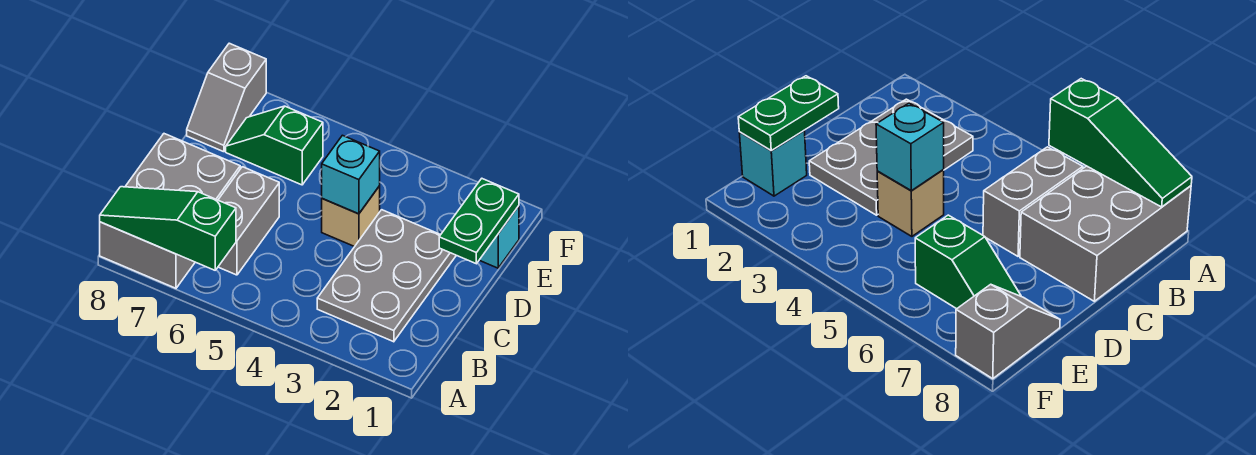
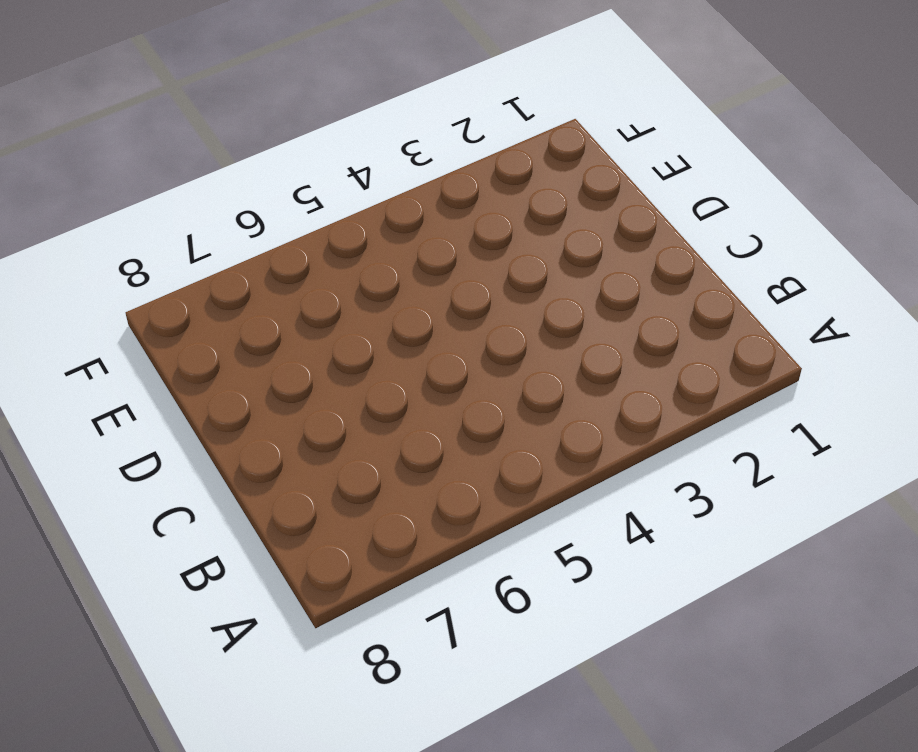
none -> grey 2x3 brick [100,134,240,288]
none -> grey 2x3 plate [317,210,456,342]

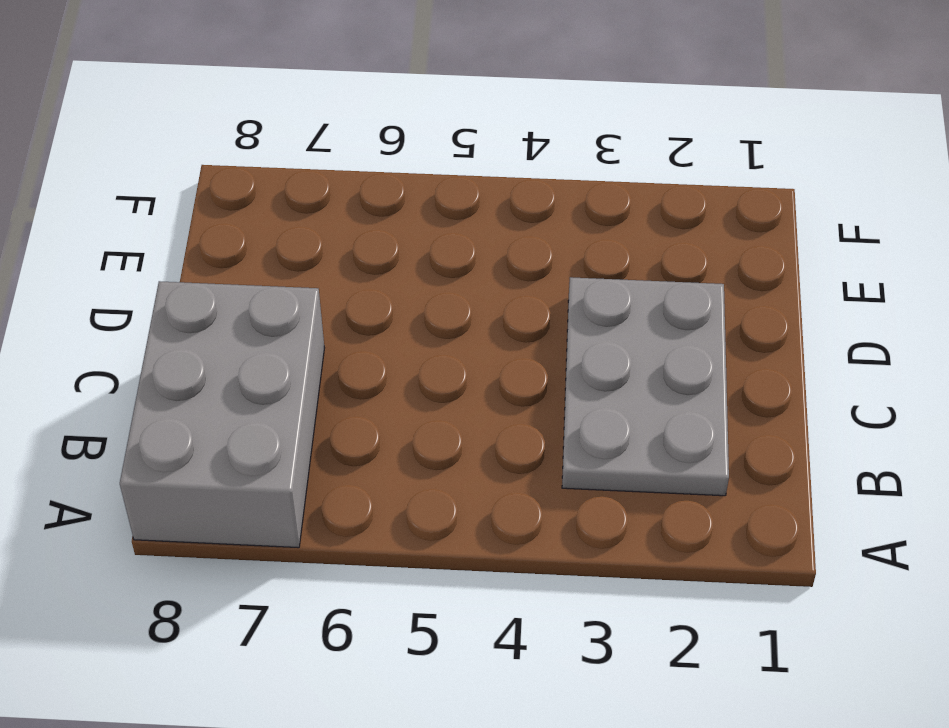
none -> grey 1x2 brick [218,167,279,275]
none -> tan 1x1 brick [322,186,380,247]

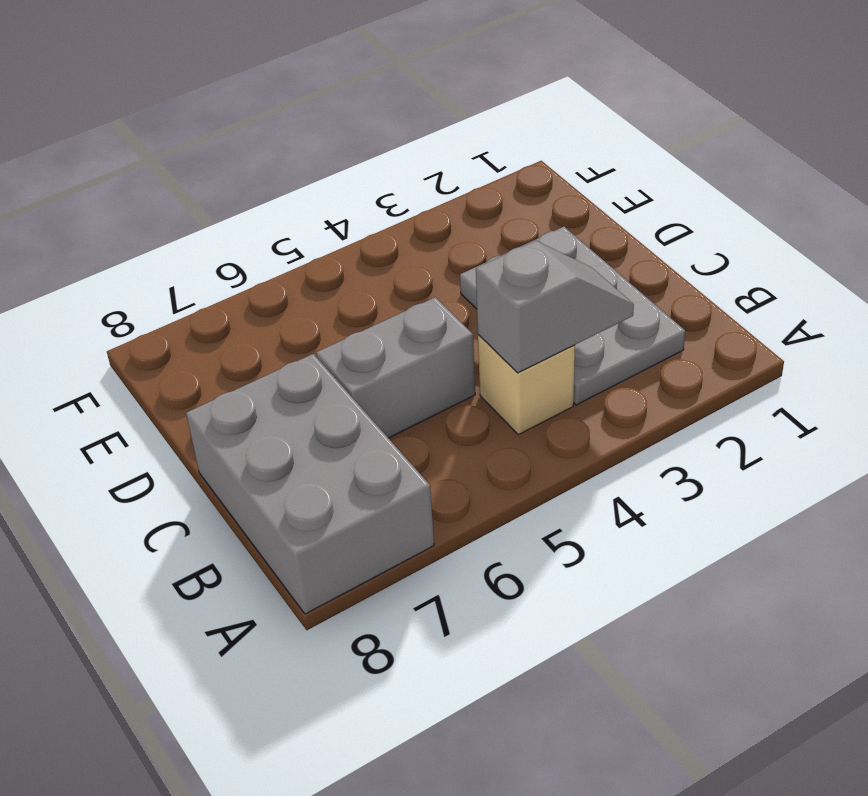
grey 1x2 slope [476,241,634,373] -> grey 1x2 slope turned to [187,43,266,152]
tan 1x1 brick [478,335,575,435] -> tan 1x1 brick moved to [322,186,380,247]
grey 1x2 brick [316,297,475,438] -> grey 1x2 brick turned to [218,167,279,275]
none -> cyan 1x1 brick [480,206,519,268]
none -> green 1x2 slope [226,106,323,185]

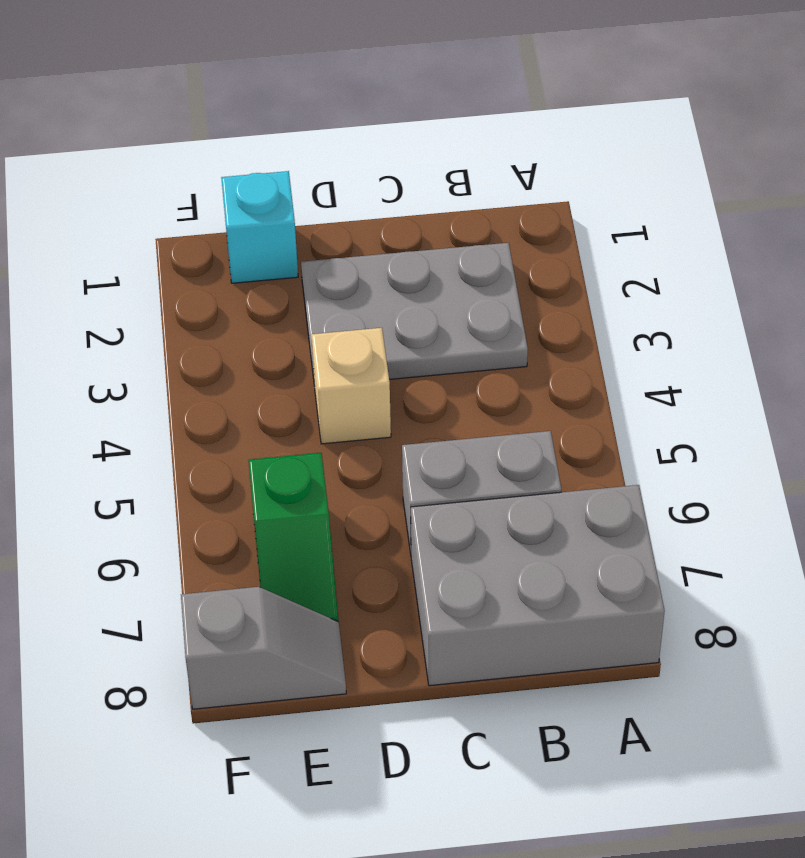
none -> green 1x3 slope [100,187,236,270]
none -> green 1x2 plate [439,179,519,264]

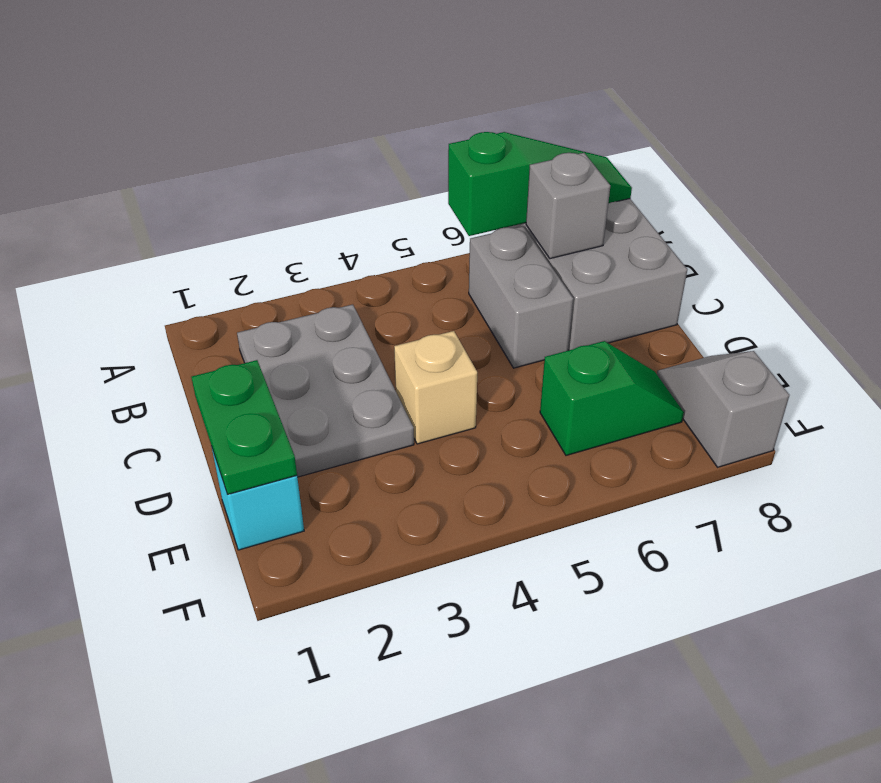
grey 1x1 brick [526,153,610,259] -> none
none -> cyan 1x1 brick [322,135,380,214]

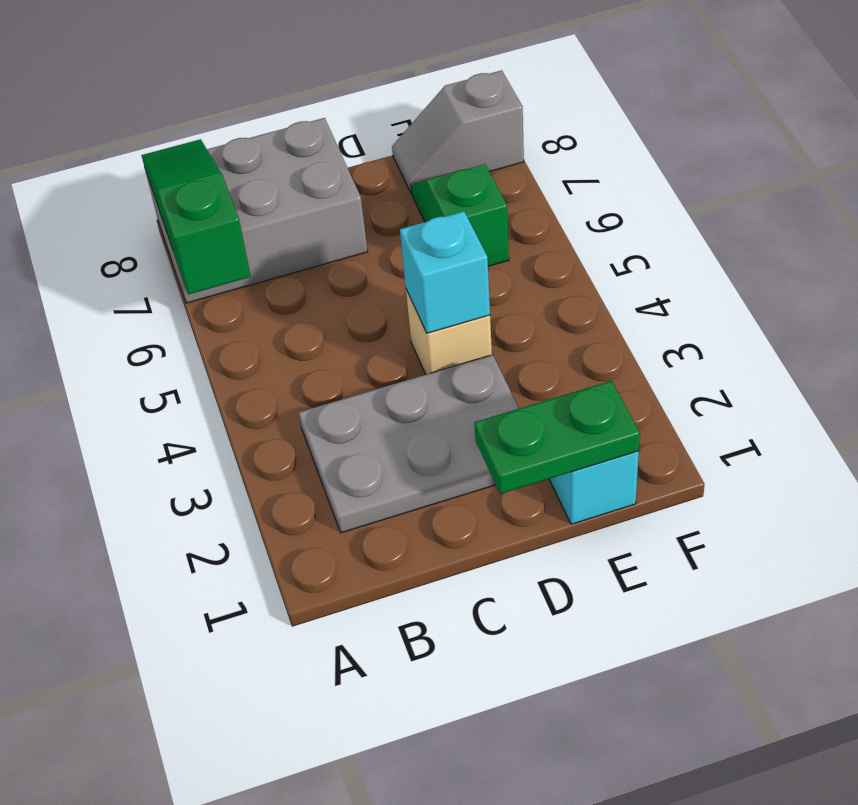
none -> grey 1x2 brick [218,167,279,275]

